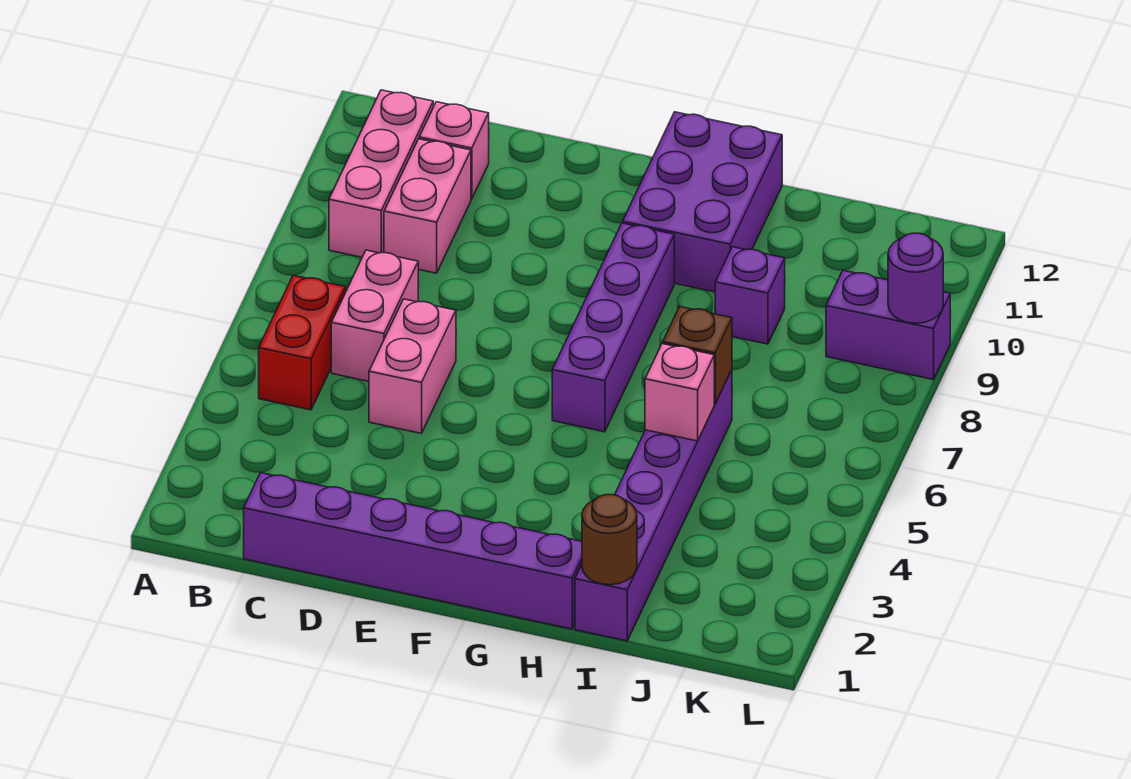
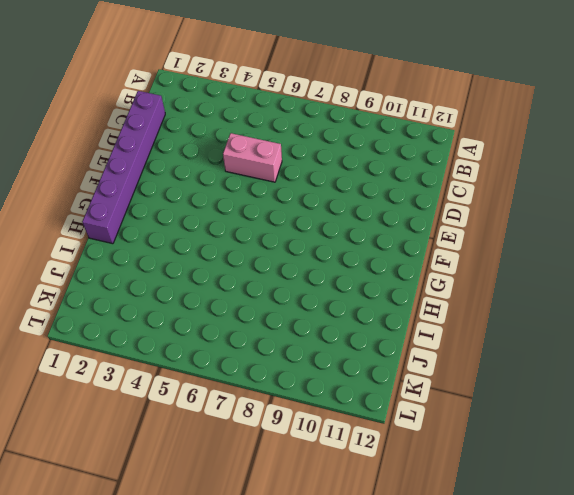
none -> red 1x2 brick [259,275,346,410]
none -> pink 1x3 brick [329,90,433,257]
none -> pink 1x2 brick [331,250,418,381]

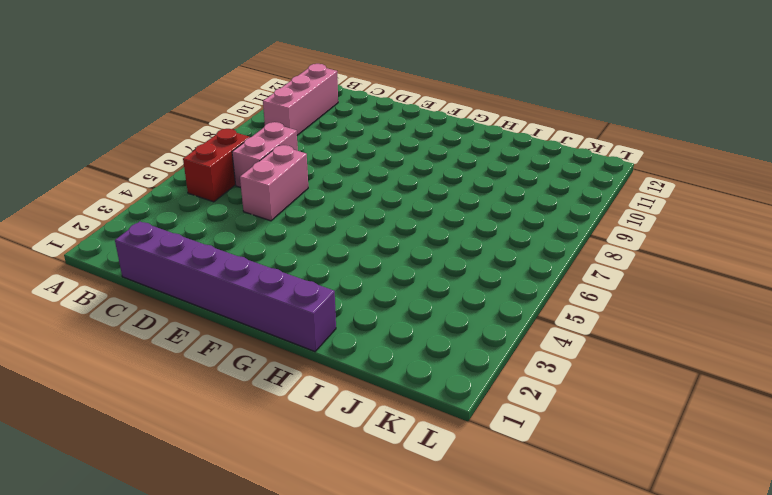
none -> pink 1x2 brick [384,139,471,273]
none -> pink 1x1 brick [419,102,489,199]
none -> purple 1x4 brick [552,223,674,432]

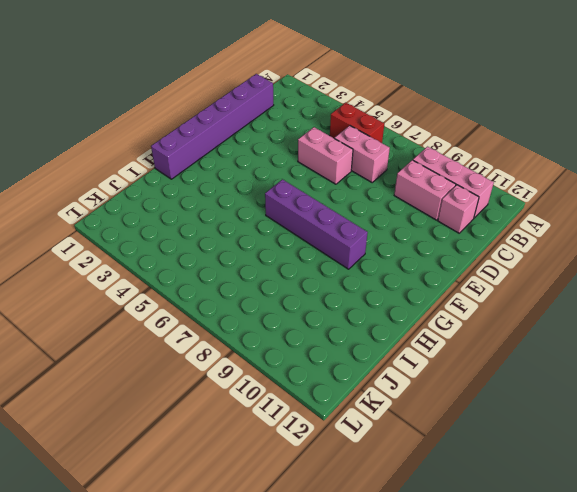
none -> purple 2x3 brick [623,112,782,292]
none -> purple 1x6 brick [575,370,732,641]
none -> purple 1x1 brick [715,247,785,344]

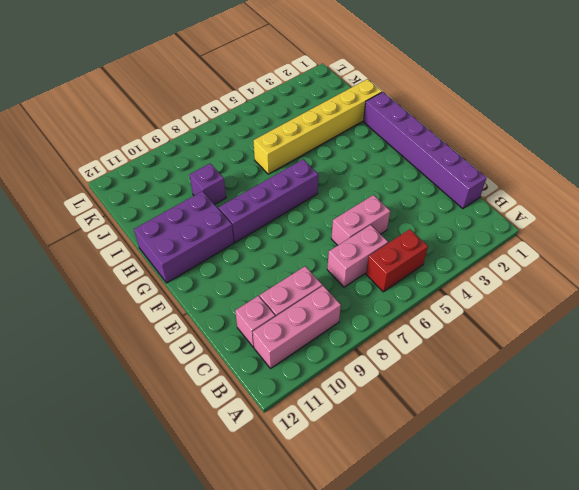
yellow 1x6 brick [253,79,382,174] -> purple 1x6 brick [575,370,732,641]
none -> purple 1x2 brick [826,271,950,380]
none -> brown 1x1 round brick [582,495,637,585]
none -> pink 1x1 brick [645,344,714,441]

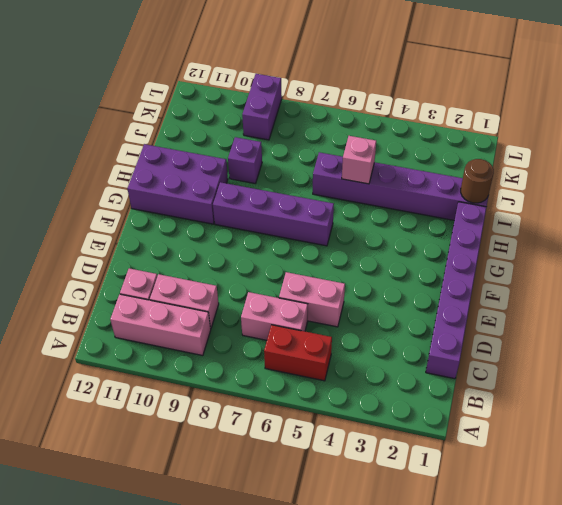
none -> brown 1x1 brick [663,307,732,404]
none -> purple 1x1 round brick [888,233,943,323]

